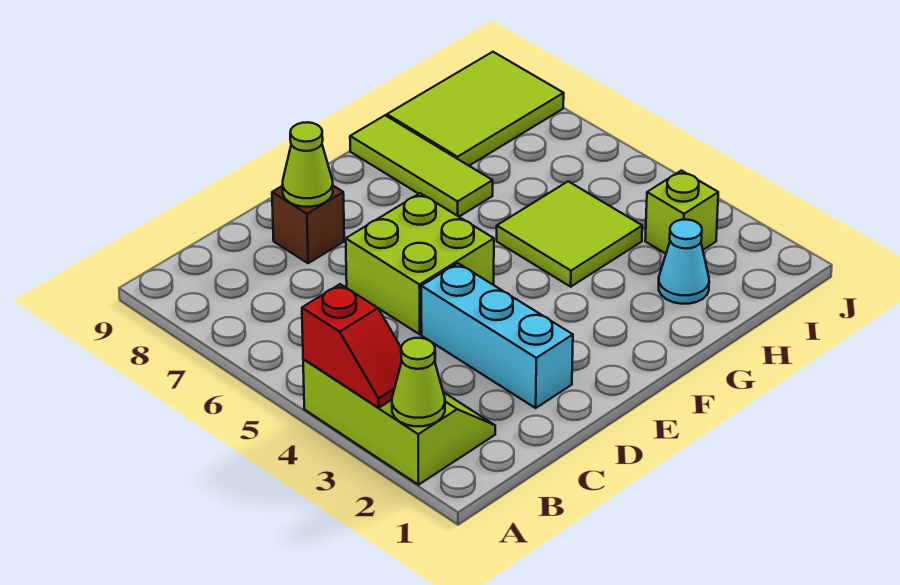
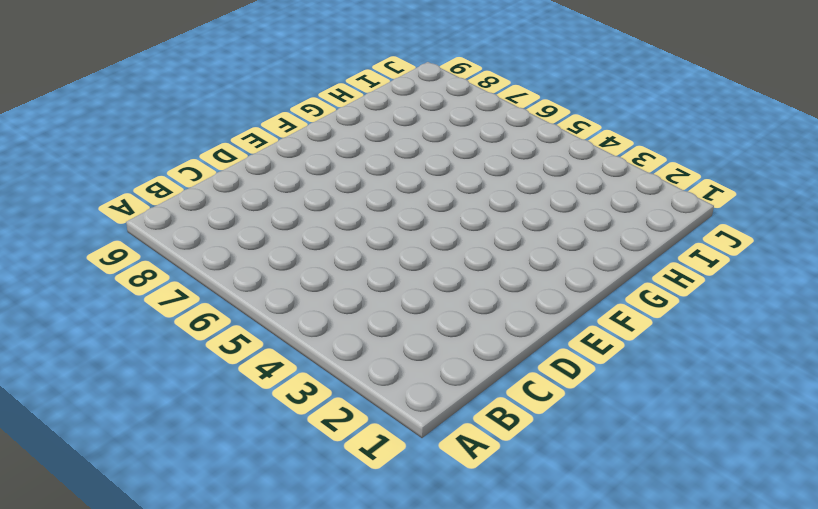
none -> lime 2x3 slope [303,359,495,485]
none -> cyan 1x3 brick [421,263,573,408]
none -> lime 2x2 brick [346,193,494,334]

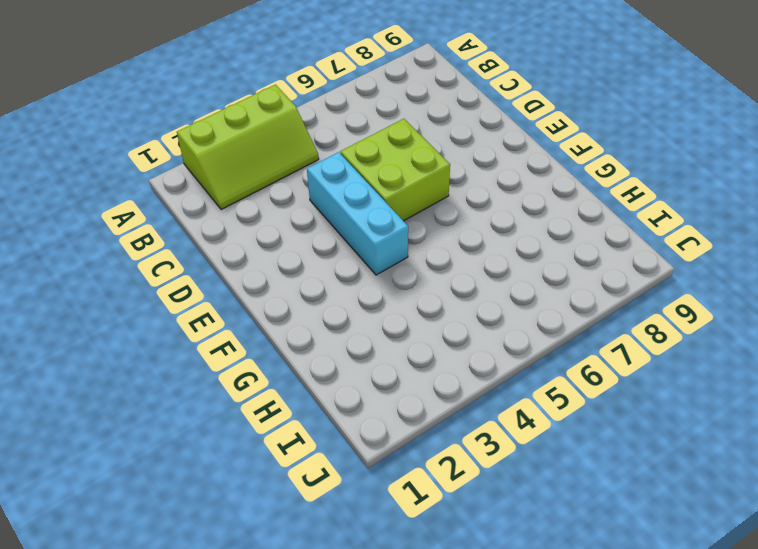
cyan 1x3 brick [307,152,408,275] -> cyan 1x3 brick turned to [421,263,573,408]
none -> brown 1x1 brick [272,186,344,263]
none -> lime 2x2 tile [497,181,642,287]
none -> lime 1x3 tile [350,115,493,217]

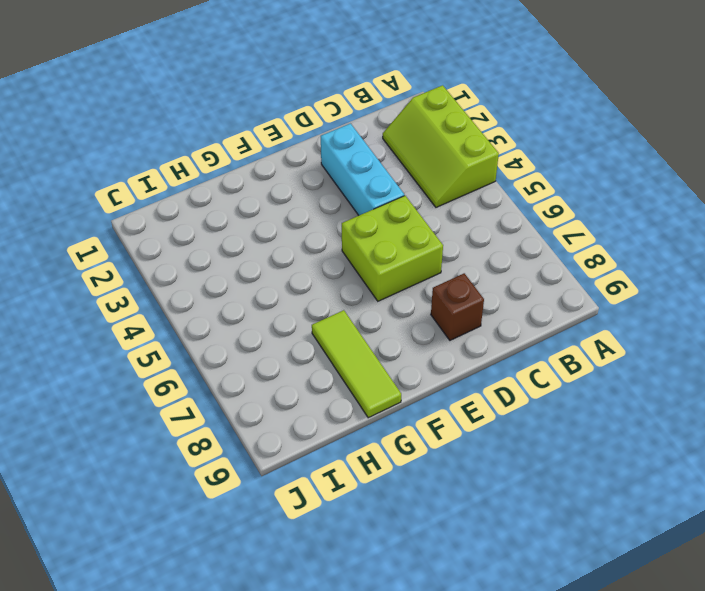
none -> lime 2x2 tile [497,181,642,287]
none -> cyan 1x1 cone [659,219,709,304]
none -> lime 2x3 tile [387,52,564,166]

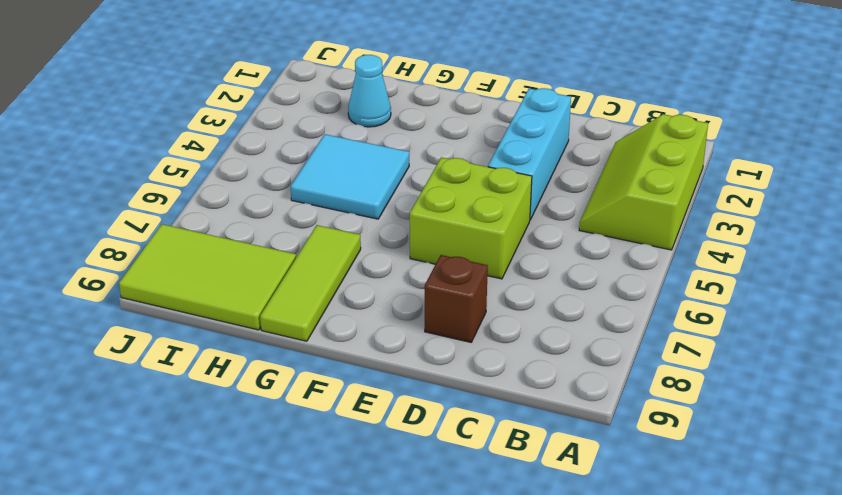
cyan 2x2 tile [291,134,409,219] -> lime 2x2 tile [497,181,642,287]
none -> lime 1x1 brick [645,171,718,254]
none -> lime 1x1 cone [392,338,445,426]
none -> red 1x2 slope [302,284,402,408]

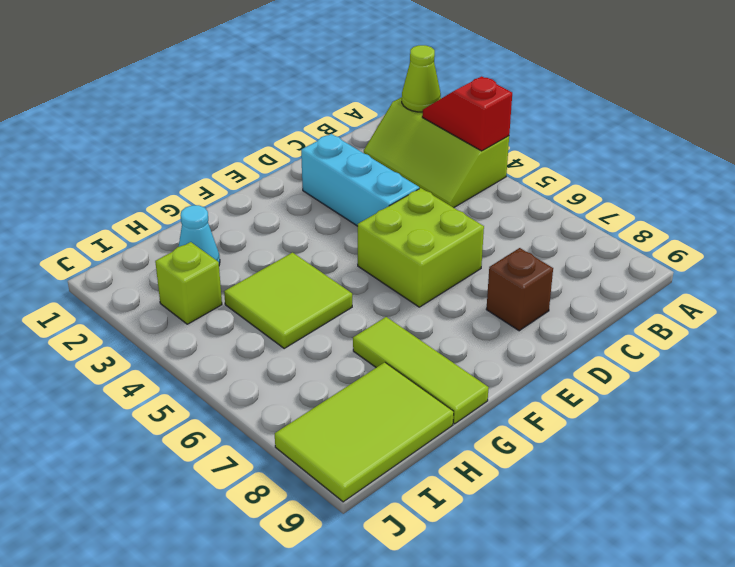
none -> lime 1x1 cone [282,122,333,207]

